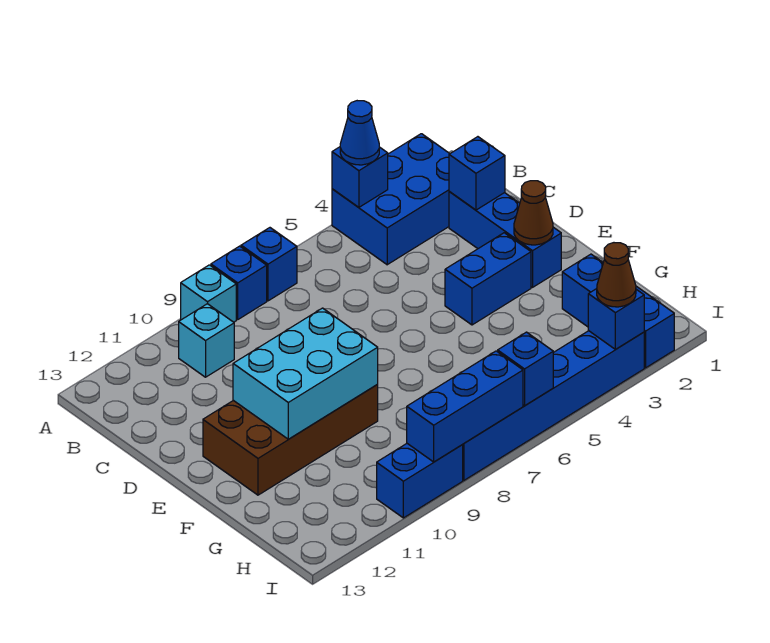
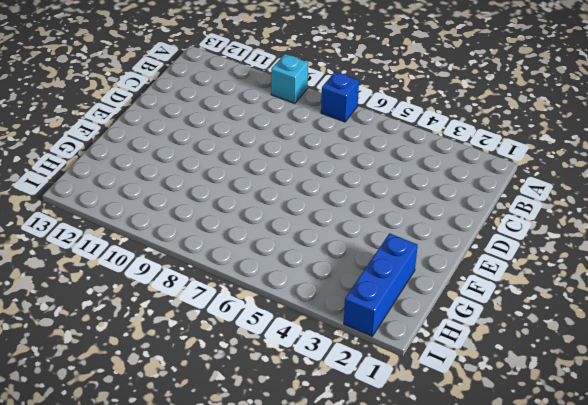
none -> blue 2x3 brick [332,134,450,265]
none -> blue 1x1 brick [211,246,267,319]
none -> cyan 1x1 brick [179,304,234,377]

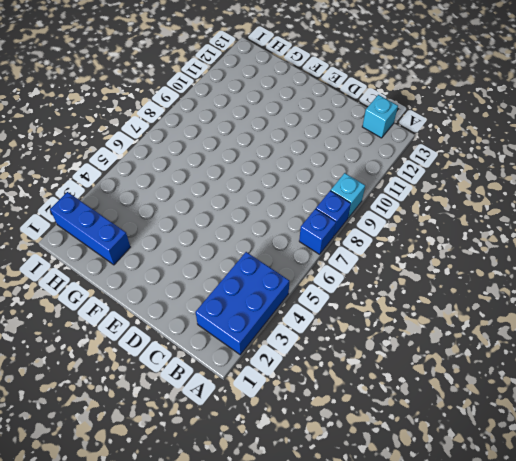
cyan 1x1 brick [362,95,398,138] -> cyan 1x1 brick moved to [179,304,234,377]
none -> blue 1x3 brick [449,192,561,287]
none -> blue 1x2 brick [445,233,531,325]
none -> brown 2x4 brick [203,385,378,495]

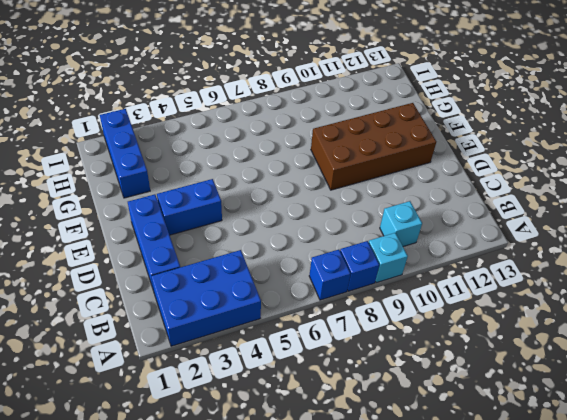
none -> blue 1x6 brick [462,331,644,480]
none -> blue 1x2 brick [377,444,463,518]
none -> blue 1x1 brick [332,147,388,207]

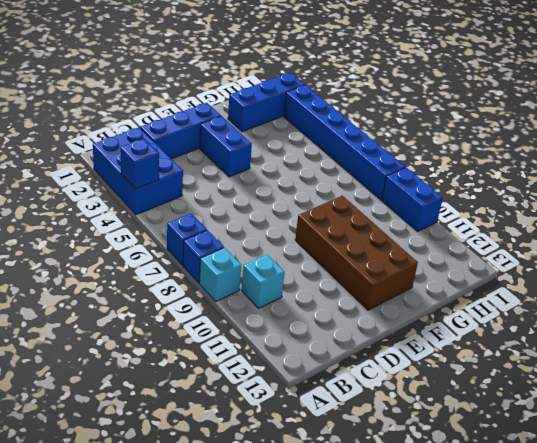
none -> blue 1x1 brick [449,137,505,210]
none -> brown 1x1 cone [514,181,553,245]
none -> cyan 2x3 brick [233,308,378,439]

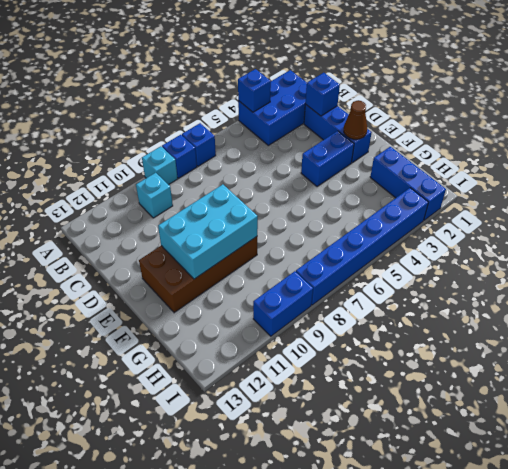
none -> blue 1x1 brick [588,289,644,349]
none -> blue 1x1 brick [497,332,553,406]
none -> blue 1x3 brick [407,351,523,462]

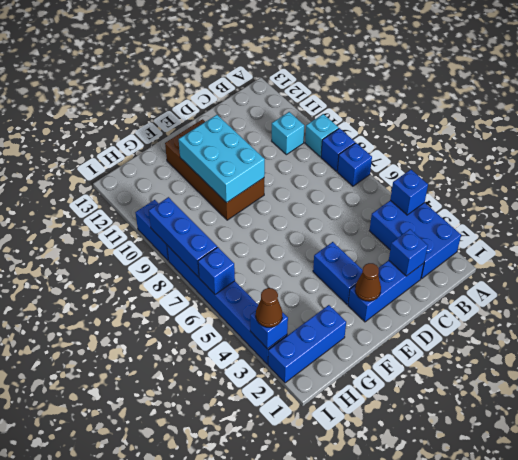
none -> blue 1x1 cone [340,101,379,165]

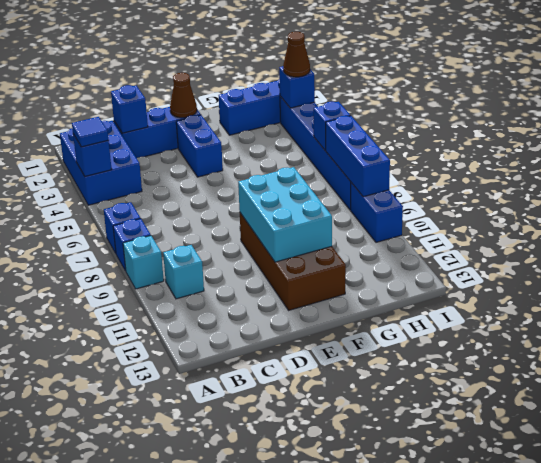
blue 1x1 tile [72,117,108,147] -> blue 1x1 cone [340,101,379,165]

